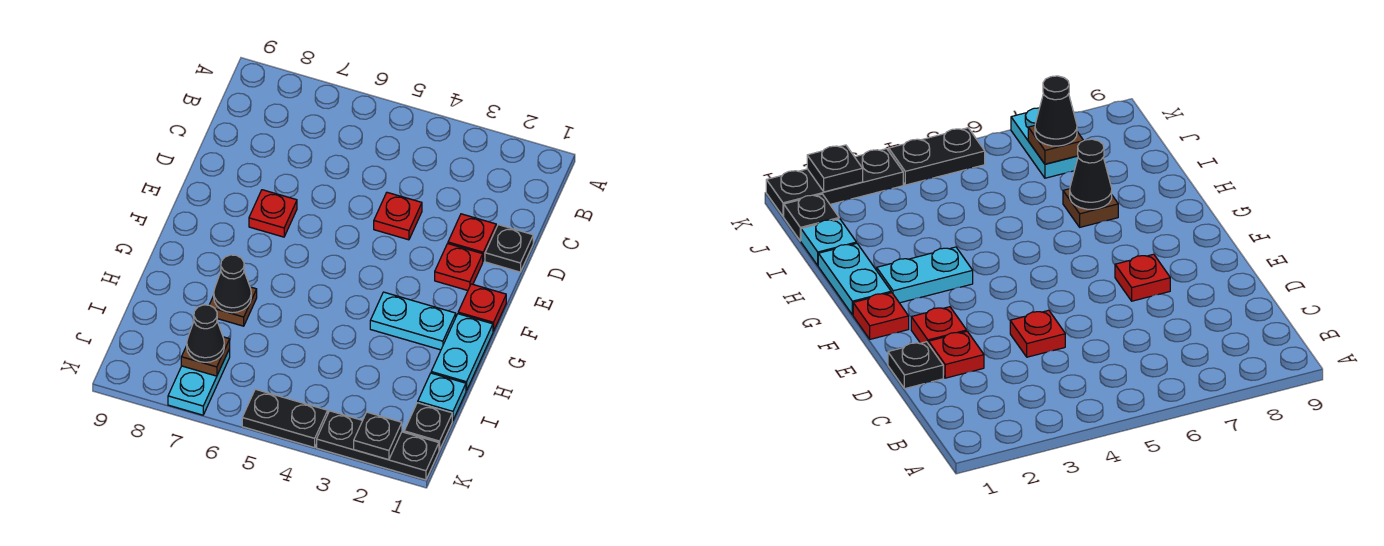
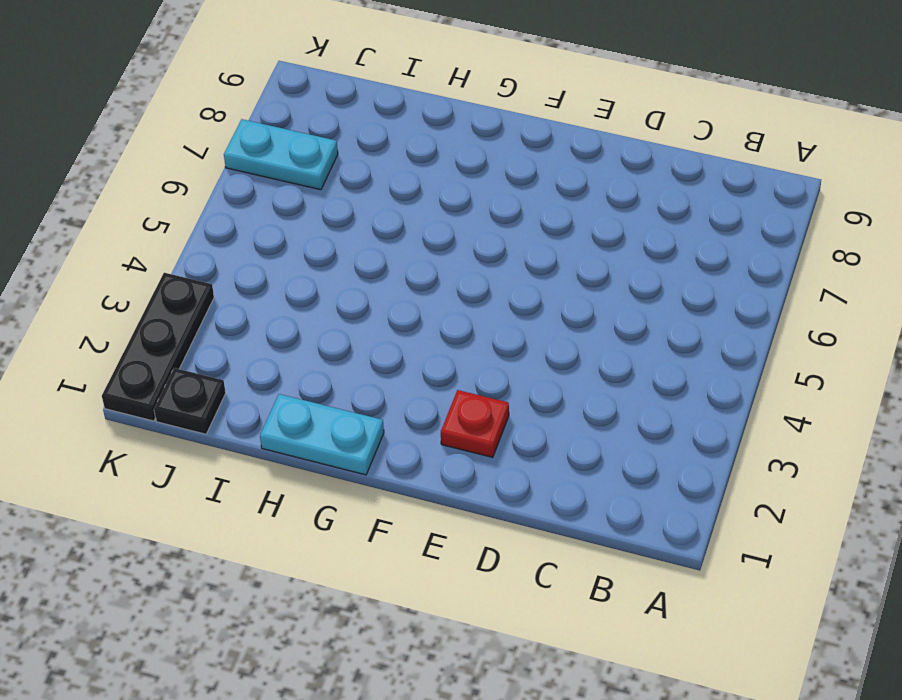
none -> black 1x1 plate [485,225,533,272]
none -> red 1x1 plate [448,214,496,261]
none -> red 1x1 plate [374,192,422,240]

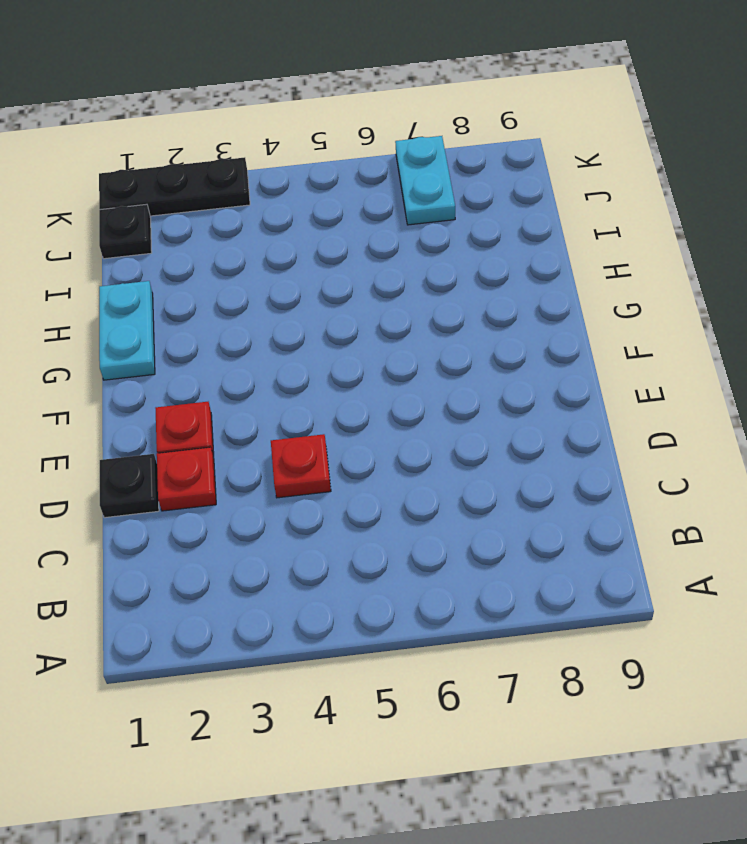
none -> red 1x1 plate [249,190,297,237]
none -> red 1x1 plate [458,284,506,331]
none -> cyan 1x2 plate [370,292,456,350]

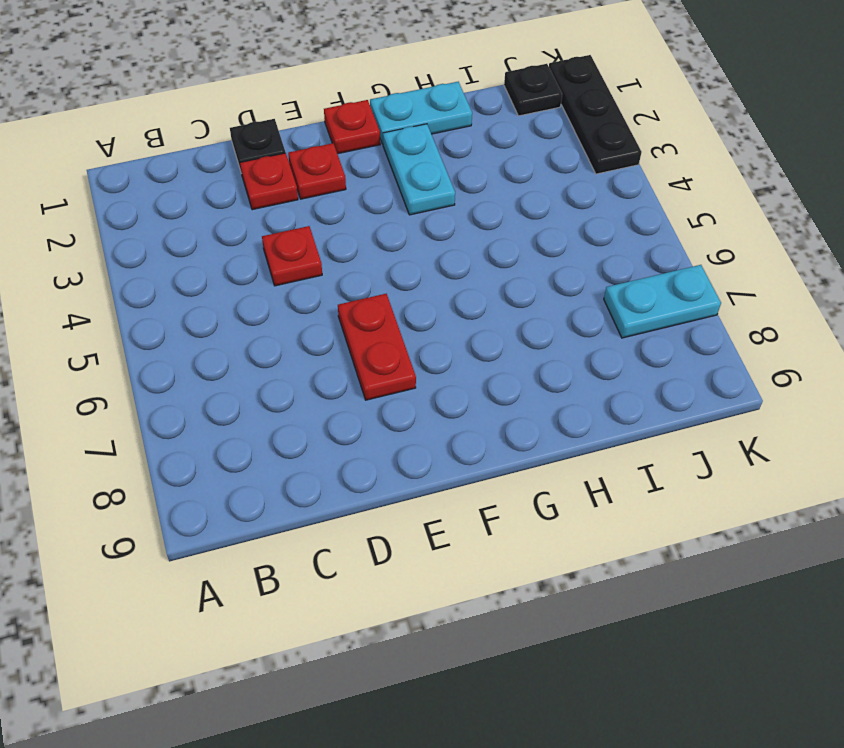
red 1x2 plate [338,294,416,400] -> red 1x1 plate [249,190,297,237]
none -> brown 1x1 plate [210,287,257,326]
none -> cyan 1x1 plate [418,373,466,421]
none -> black 1x2 plate [242,389,328,448]

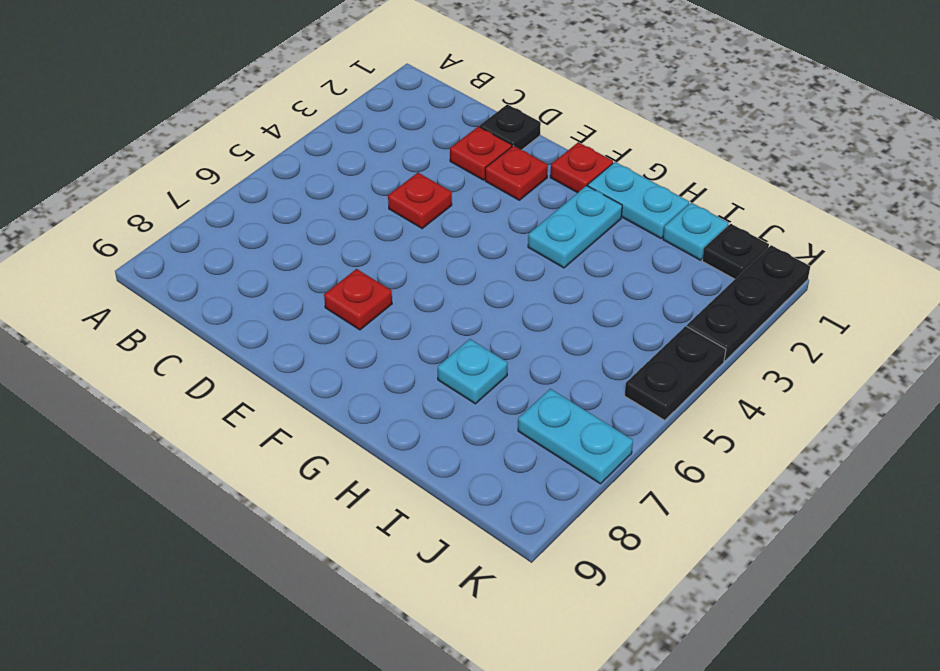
cyan 1x1 plate [438,339,508,404] -> brown 1x1 plate [210,287,257,326]
none -> black 1x1 cone [214,255,251,313]
none -> brown 1x1 plate [181,337,230,376]
none -> black 1x1 plate [354,412,402,460]

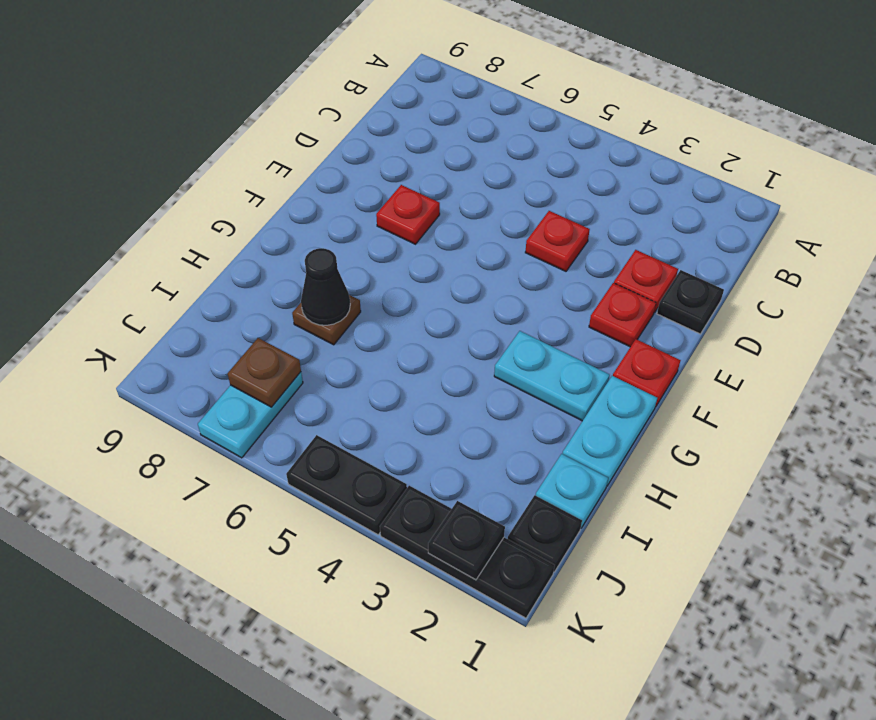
none -> black 1x1 cone [187,305,224,362]

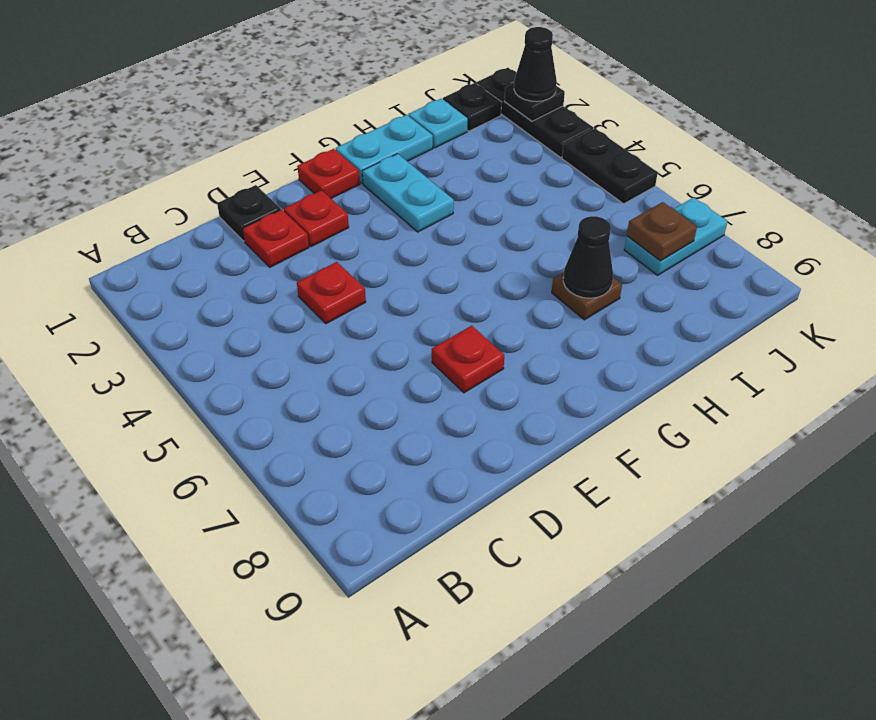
black 1x1 cone [514,27,557,101] -> black 1x1 cone moved to [187,305,224,362]

